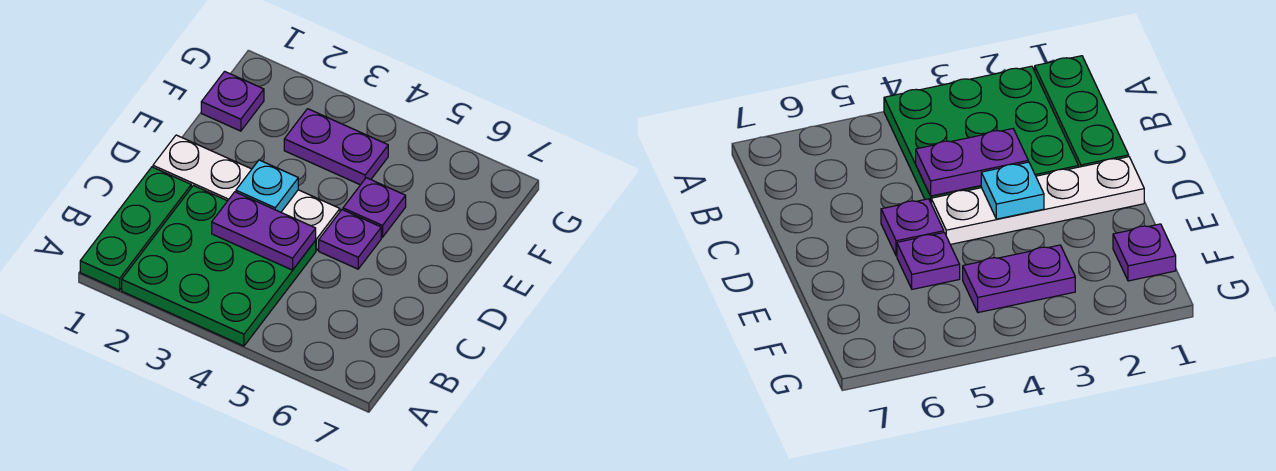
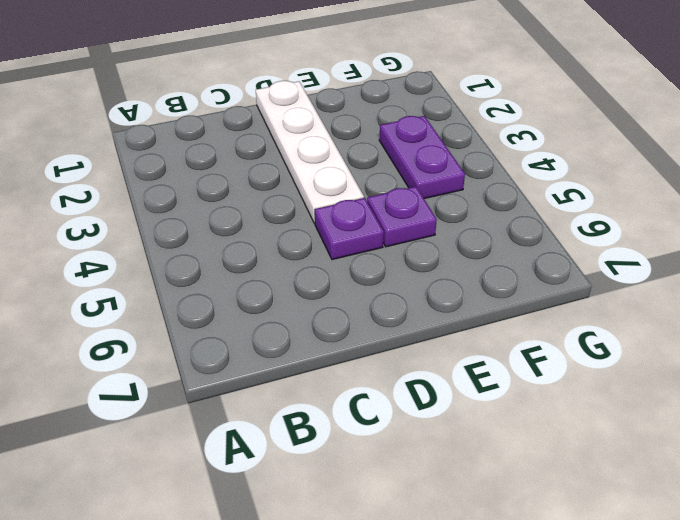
none -> green 1x3 plate [80,167,191,290]
none -> green 3x3 plate [122,186,316,346]

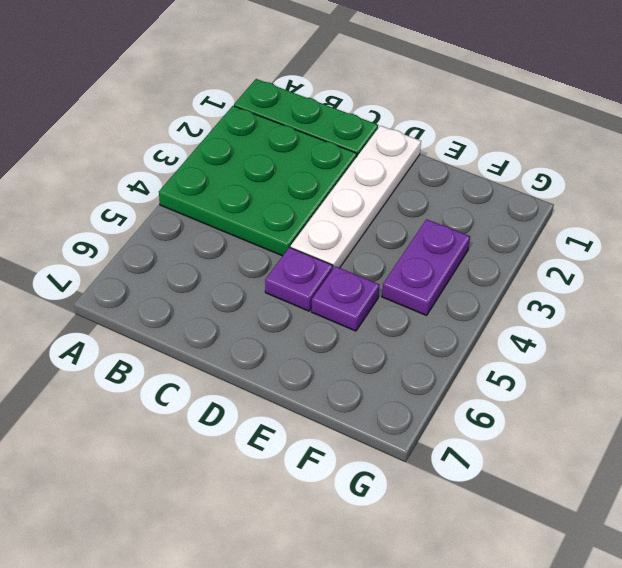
none -> purple 1x1 plate [201,71,264,131]
none -> purple 1x2 plate [212,192,316,270]

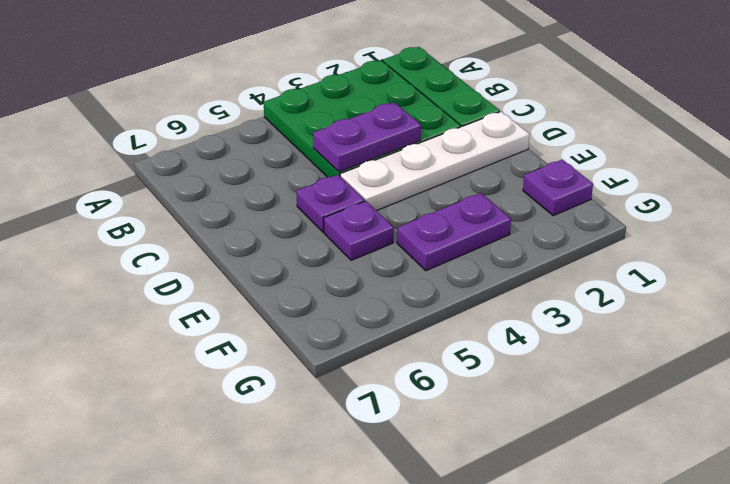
none -> cyan 1x1 plate [236,160,298,212]

